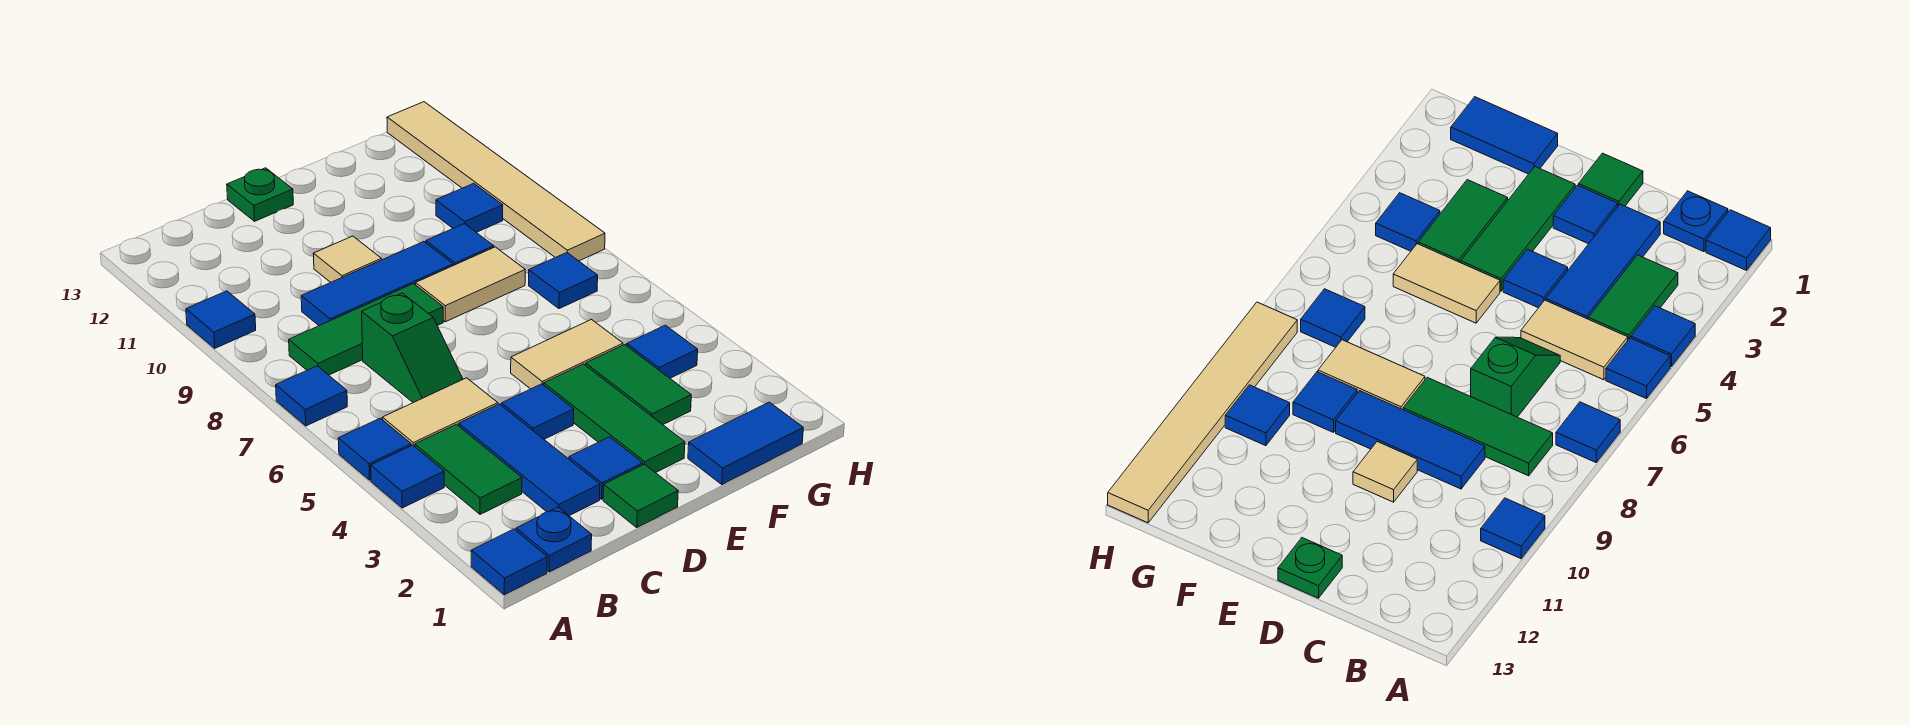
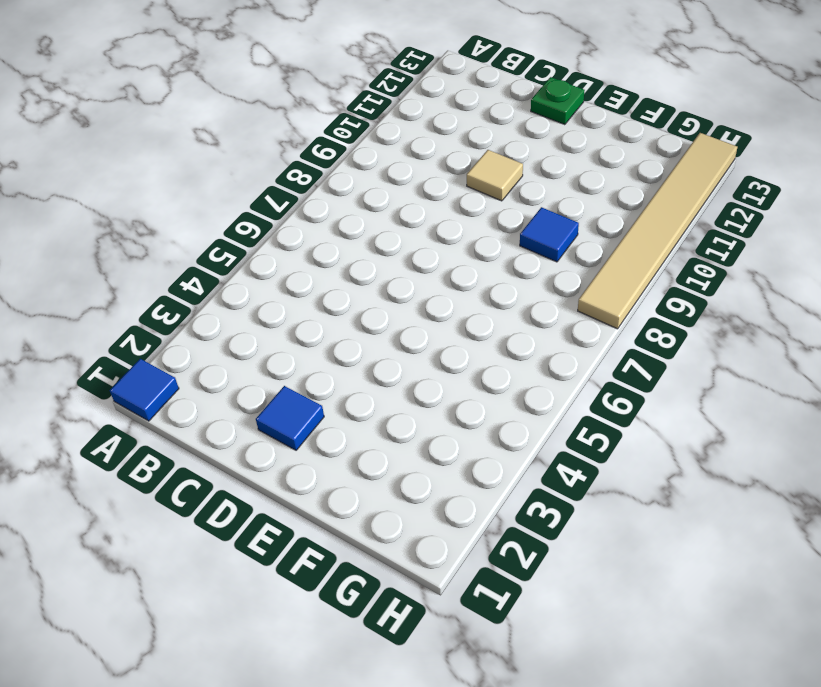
none -> blue 1x1 tile [371,445,444,508]
none -> blue 1x1 tile [338,418,411,480]
none -> blue 1x1 tile [276,366,347,426]

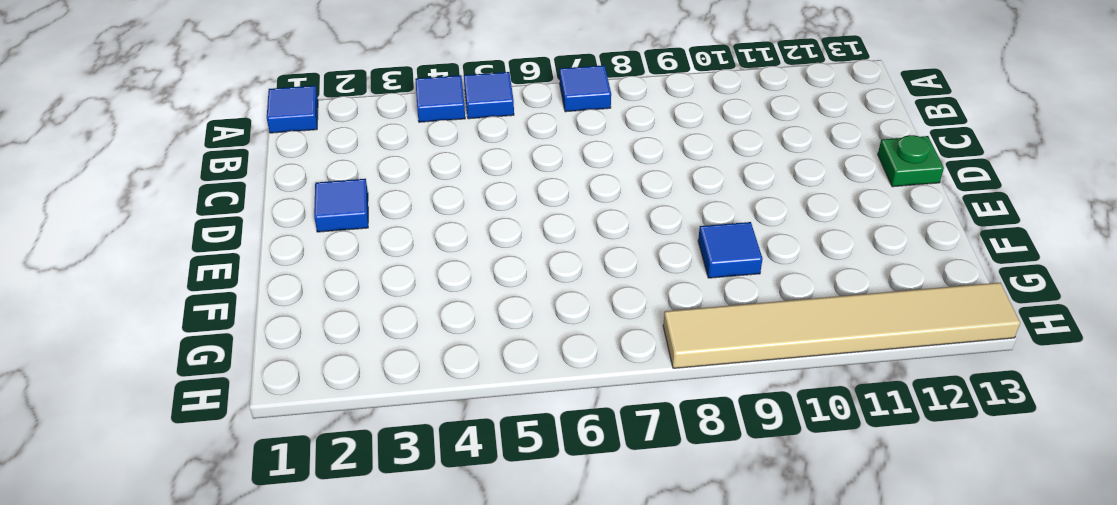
none -> blue 1x1 tile [186,291,256,348]
none -> blue 1x1 plate [516,507,592,572]
none -> green 1x2 tile [415,424,522,514]

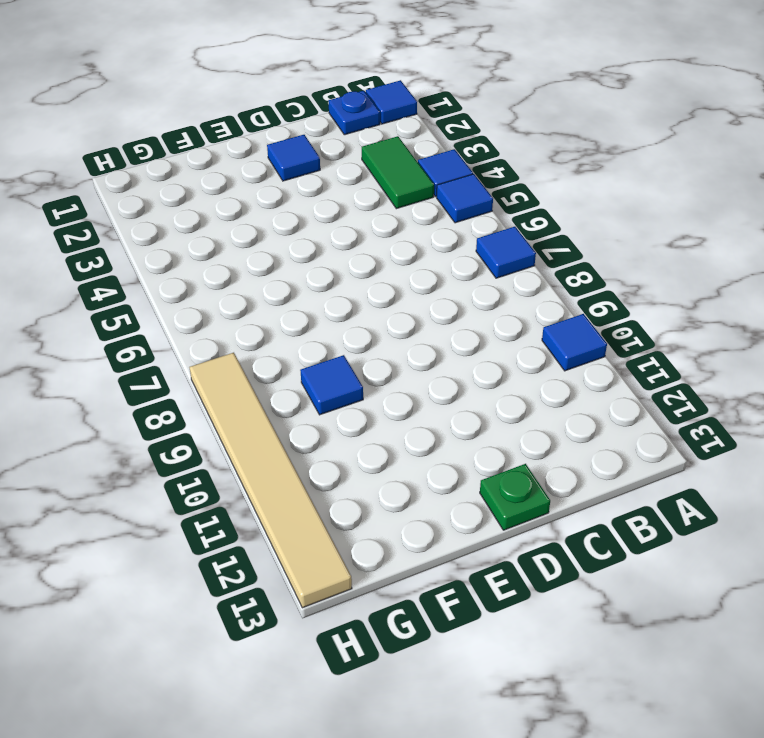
none -> tan 1x2 tile [382,378,498,446]
none -> green 1x3 tile [289,284,443,375]
none -> blue 1x3 tile [459,404,600,516]

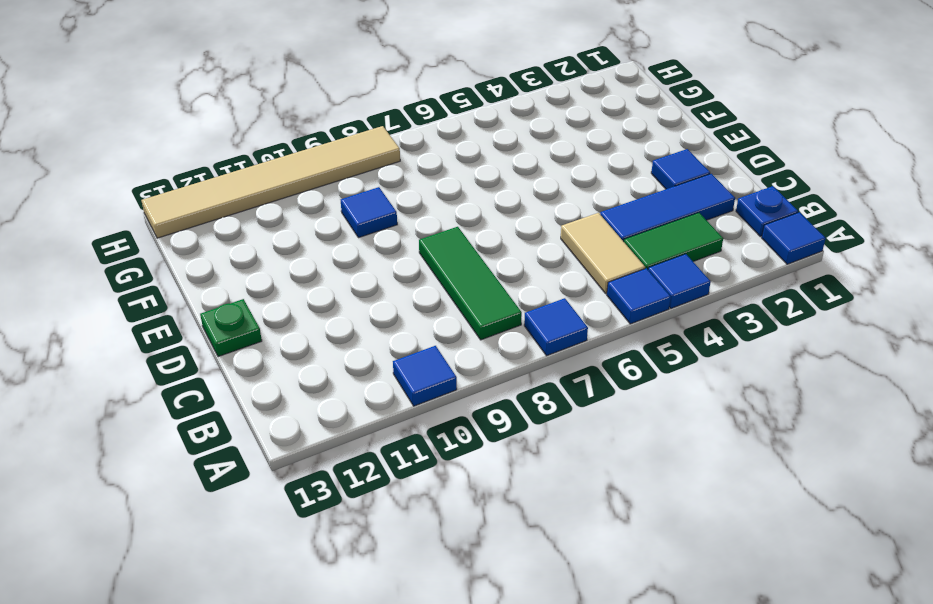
none -> green 1x2 slope [362,293,463,403]
none -> blue 1x3 tile [301,242,453,326]
none -> green 1x1 tile [603,464,678,527]

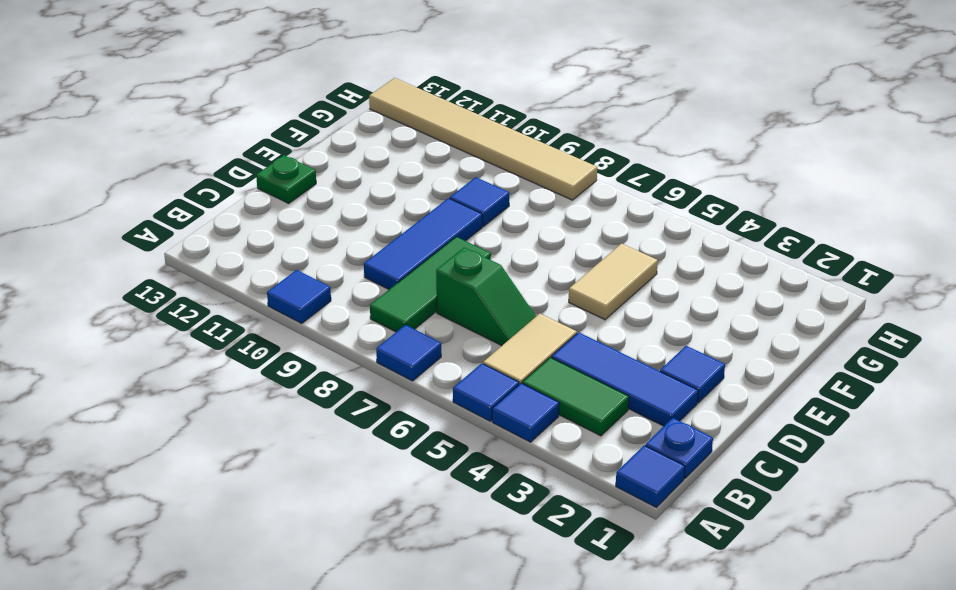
none -> green 1x1 tile [603,464,678,527]
none -> blue 1x1 tile [501,384,574,439]
none -> tan 1x1 tile [313,236,382,282]

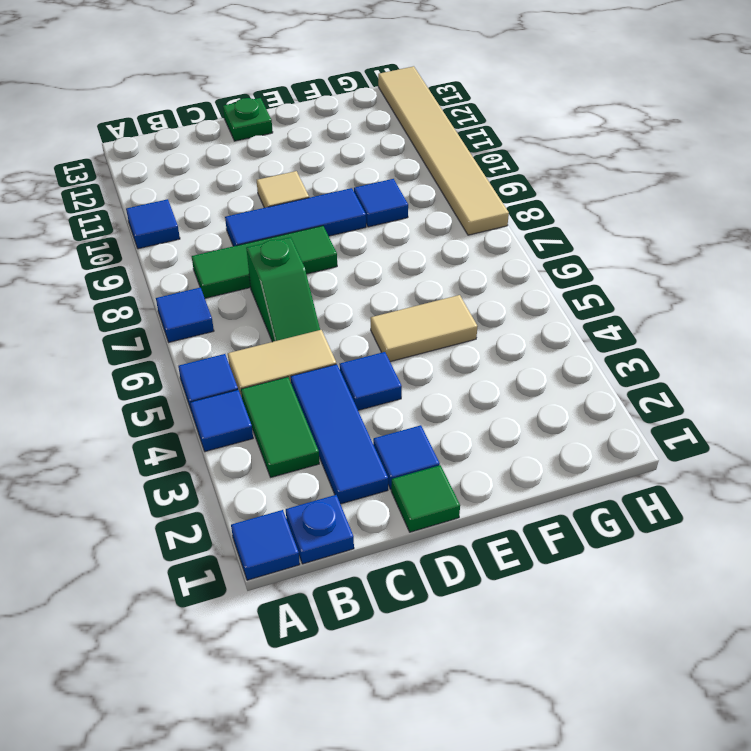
none -> green 1x3 tile [544,364,685,473]
none -> tan 1x2 tile [416,247,525,322]
none -> blue 1x2 tile [688,402,803,484]

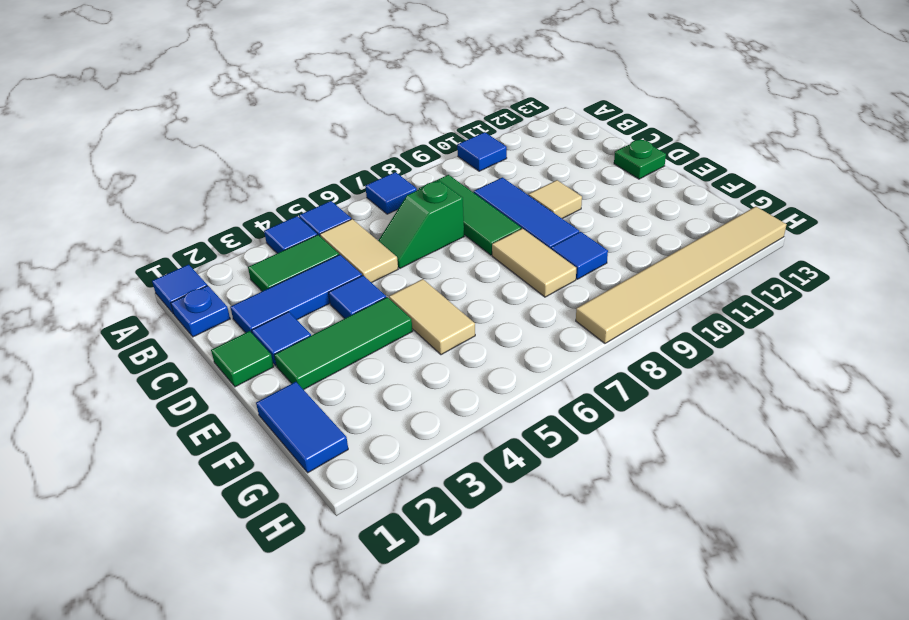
none -> green 1x2 tile [586,345,691,425]
none -> blue 1x1 tile [627,325,698,378]
none -> blue 1x1 tile [529,253,598,309]

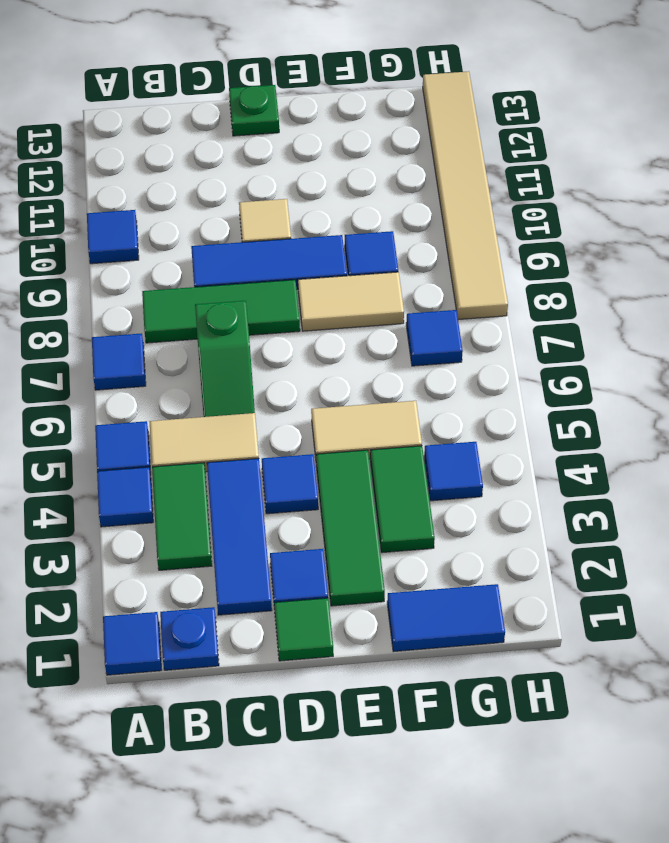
none -> blue 1x1 tile [436,183,503,232]

